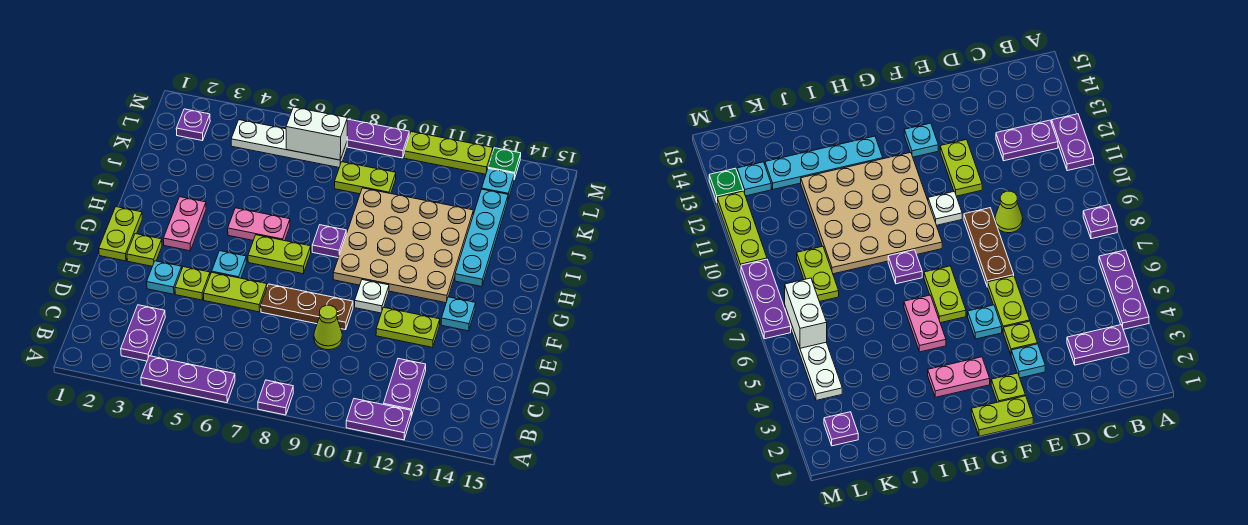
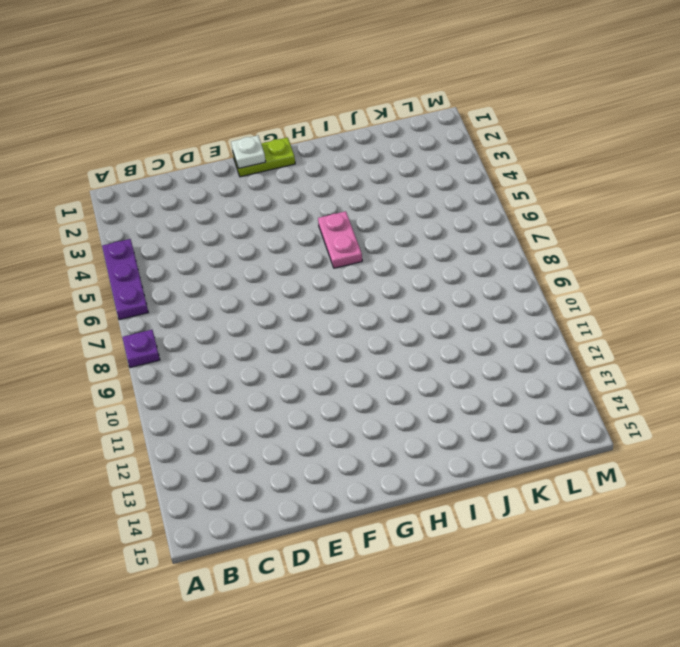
white 1x1 plate [231,135,266,168] -> white 1x1 plate moved to [355,280,389,313]
none -> purple 1x2 plate [346,399,411,440]
none -> purple 1x2 plate [121,305,165,361]
none -> purple 1x2 plate [384,359,426,416]
none -> lime 1x1 cone [314,305,342,350]

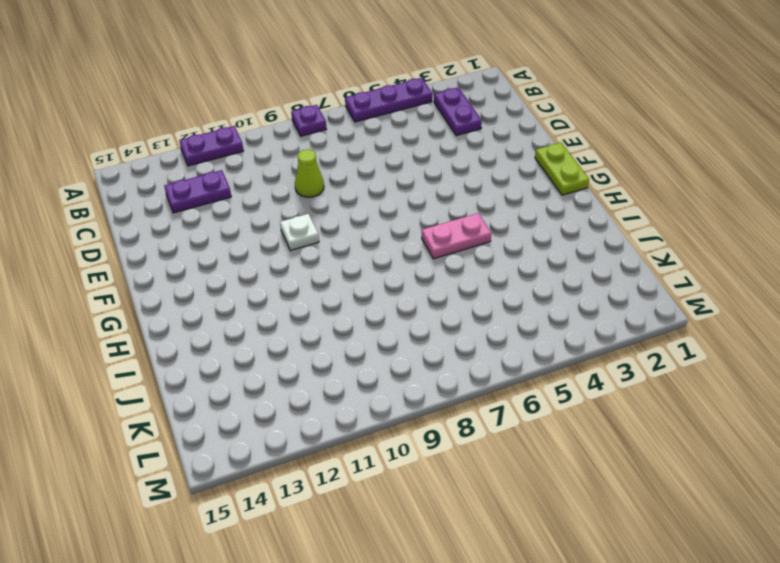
purple 1x2 plate [164,170,231,213] -> purple 1x2 plate turned to [384,359,426,416]
none -> cyan 1x1 plate [147,261,182,294]
none -> lime 1x1 plate [175,267,210,300]
none -> lime 1x2 plate [204,272,267,312]
none -> brown 1x3 plate [261,284,353,330]

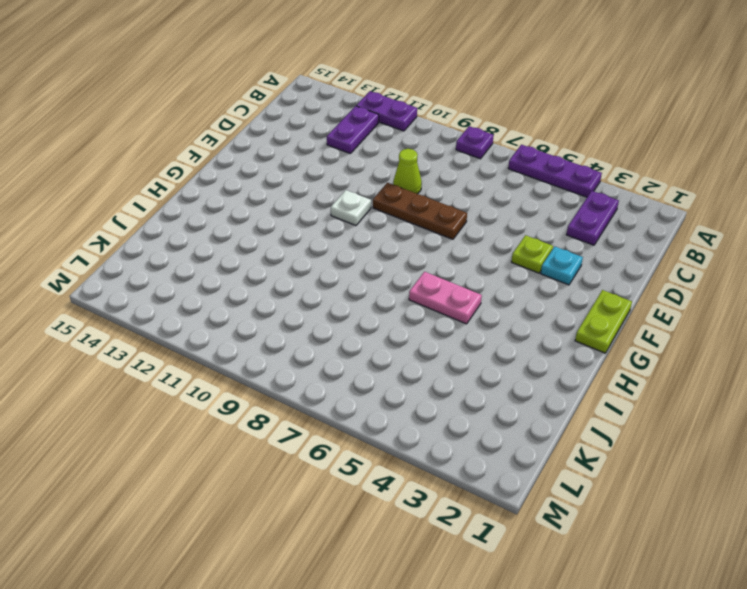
none -> lime 1x2 plate [204,272,267,312]
none -> lime 1x2 plate [376,307,440,348]
none -> lime 1x1 plate [127,234,162,266]
none -> cyan 1x1 plate [212,251,246,278]

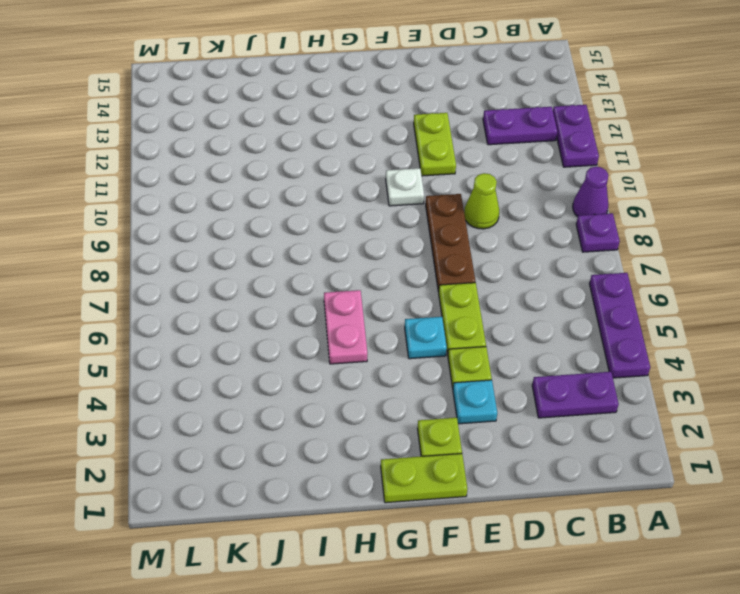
purple 1x1 cone [573,167,608,217] -> none
none -> cyan 1x1 plate [441,297,476,331]
none -> pink 1x2 plate [163,197,206,251]
none -> lime 1x2 plate [248,235,311,274]
none -> tan 4x4 plate [333,188,473,303]

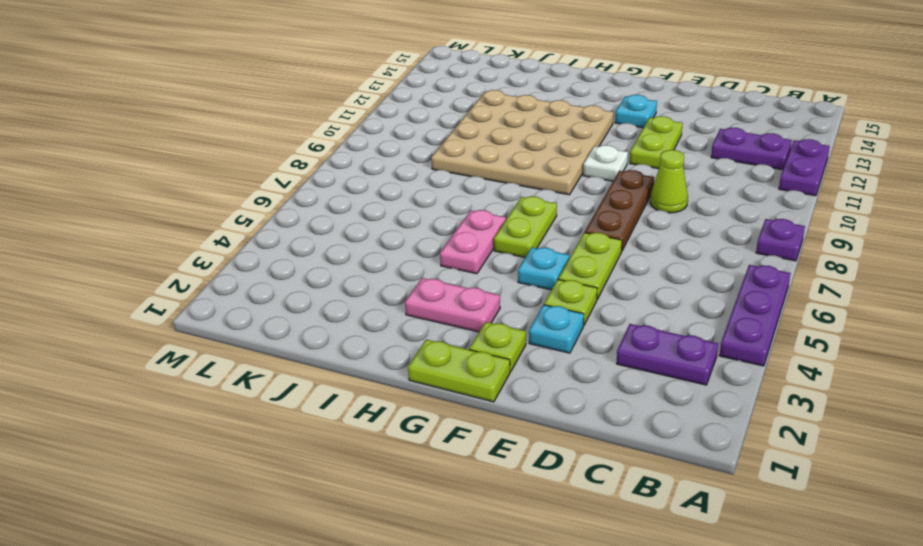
none -> purple 1x1 plate [312,225,346,258]
none -> cyan 1x4 plate [455,189,508,287]
none -> lime 1x2 plate [334,162,396,194]
none -> purple 1x1 plate [176,109,210,141]

